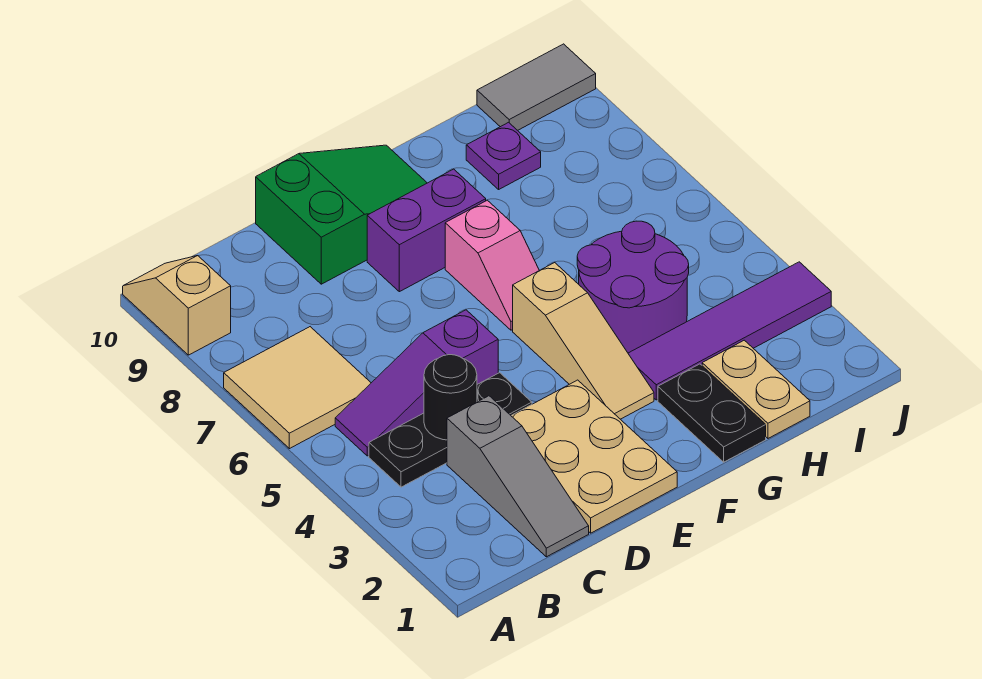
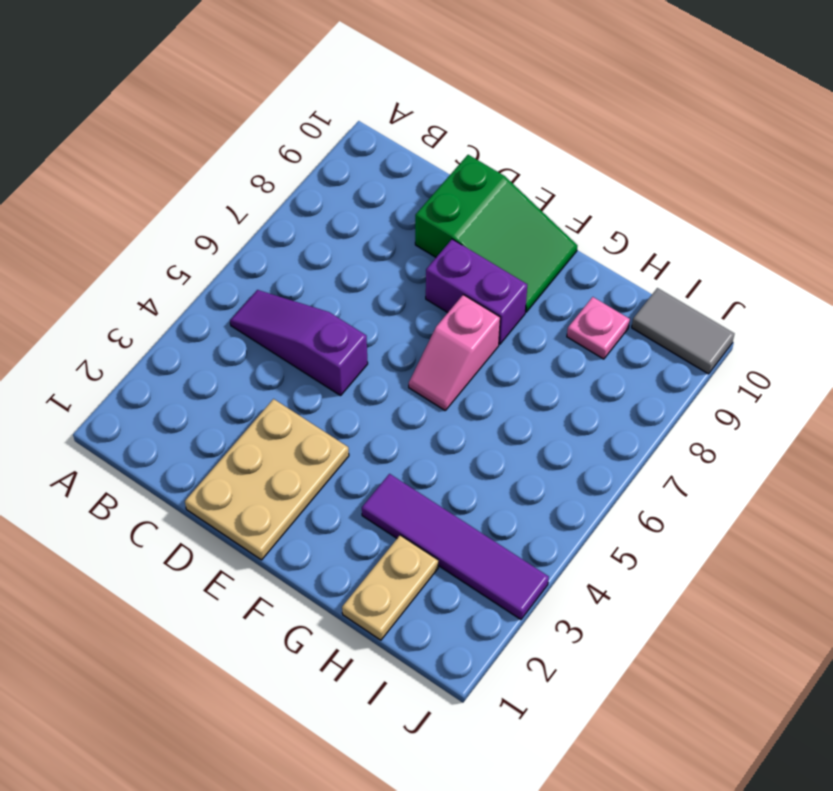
pink 1x1 plate [567,297,630,359] -> purple 1x1 plate [466,122,541,189]
none -> tan 2x2 tile [224,327,371,449]
none -> tan 1x2 slope [123,256,231,355]
none -> black 1x3 plate [369,373,532,487]

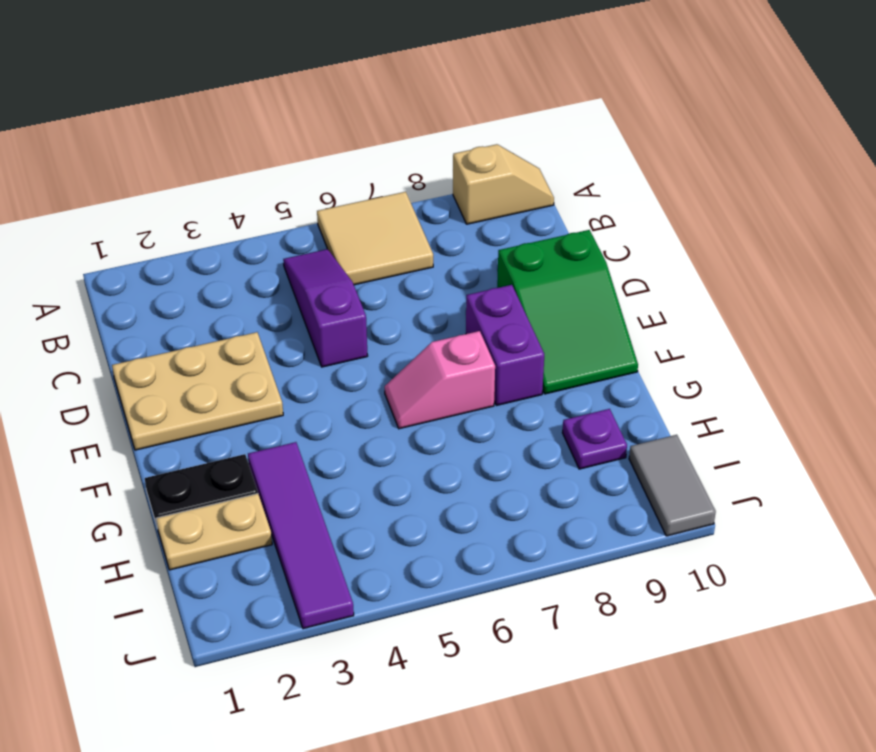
none -> black 1x3 plate [369,373,532,487]
none -> grey 1x3 slope [447,396,589,557]
none -> tan 1x3 slope [513,263,654,419]

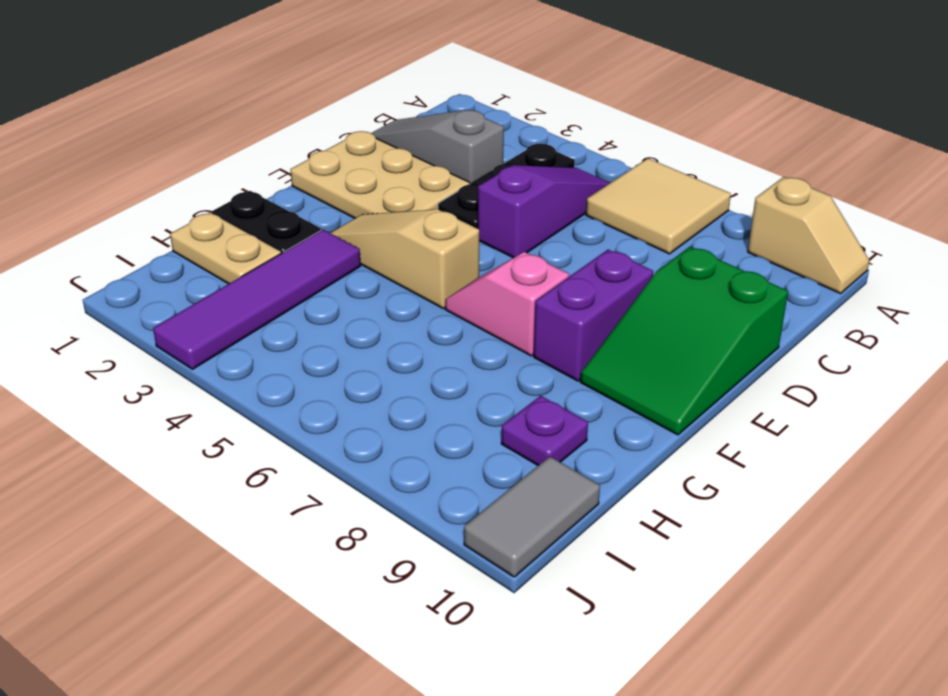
none -> purple 2x2 round brick [577,221,689,353]
none -> black 1x1 round brick [424,355,477,440]

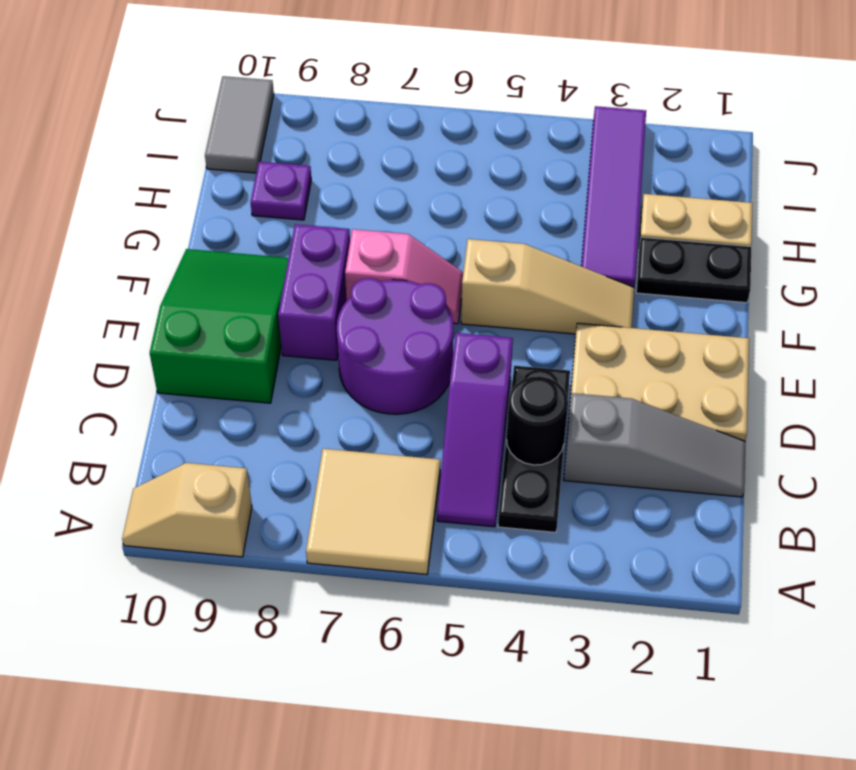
purple 2x2 round brick [337,278,453,414] -> purple 2x2 round brick moved to [577,221,689,353]

